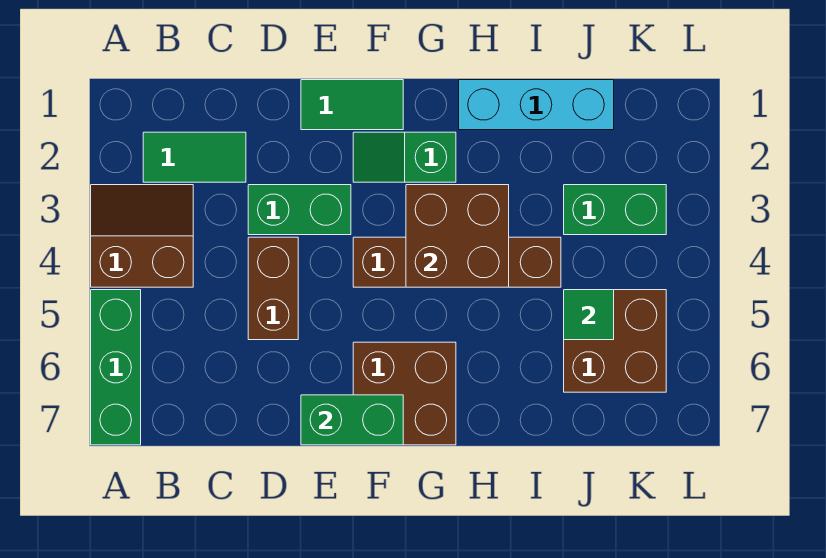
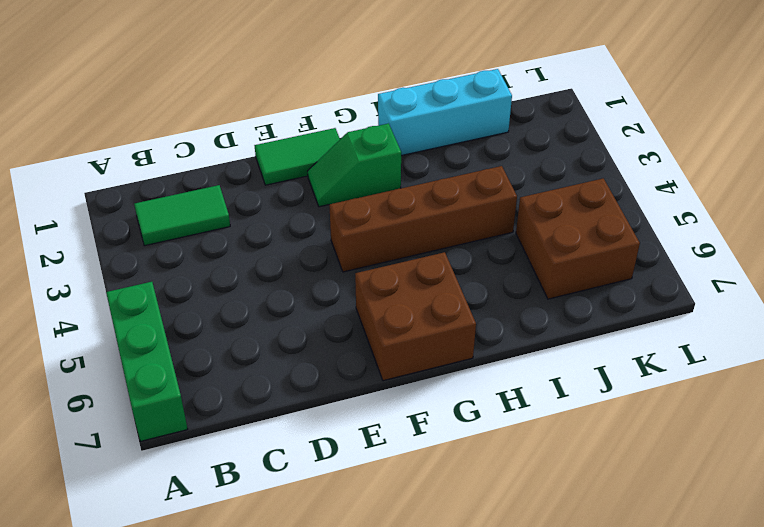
none -> brown 2x2 slope [91,185,193,287]
none -> green 1x2 brick [248,185,351,235]
none -> brown 1x2 brick [248,237,298,340]

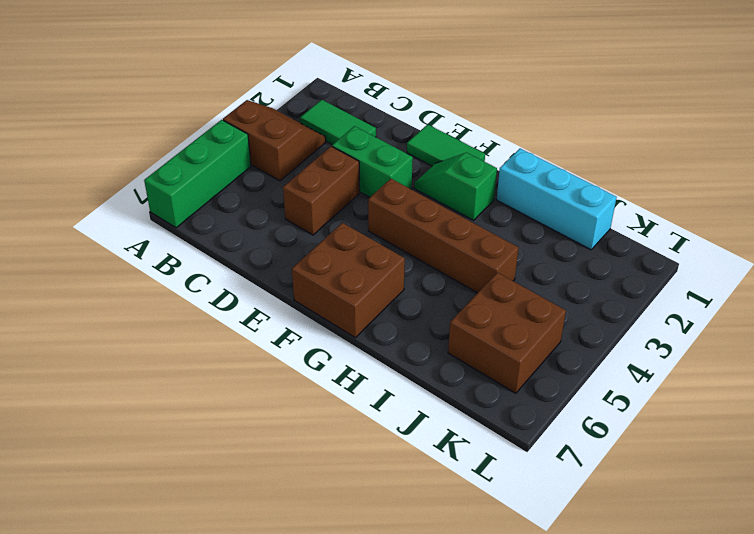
none -> green 1x2 brick [564,185,666,235]
none -> green 1x2 brick [301,395,403,445]
none -> brown 2x2 brick [406,185,509,287]

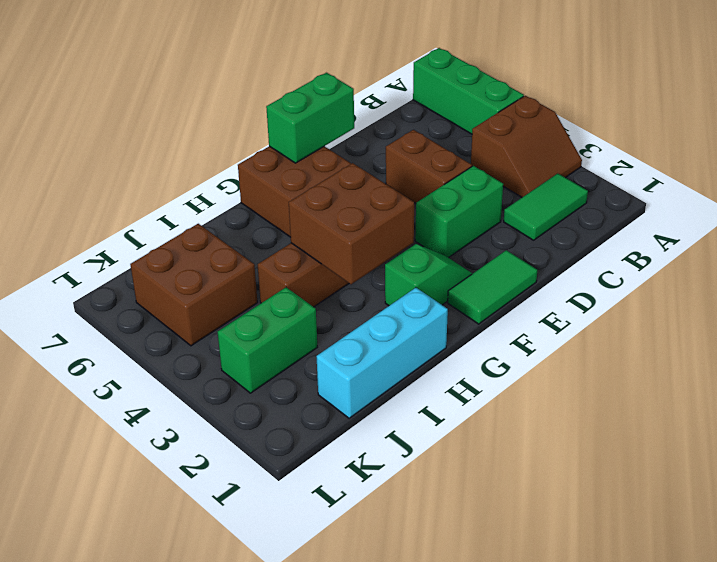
none -> green 1x1 tile [564,290,614,340]

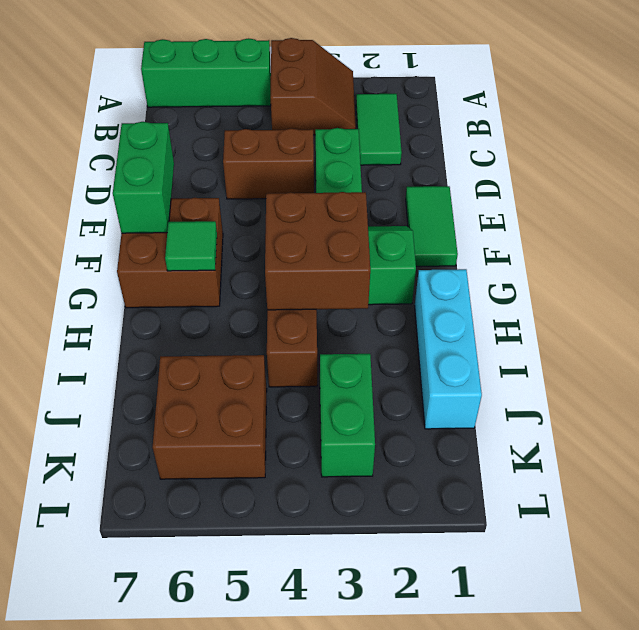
green 1x1 tile [165,221,217,271] -> green 1x1 tile moved to [564,290,614,340]

